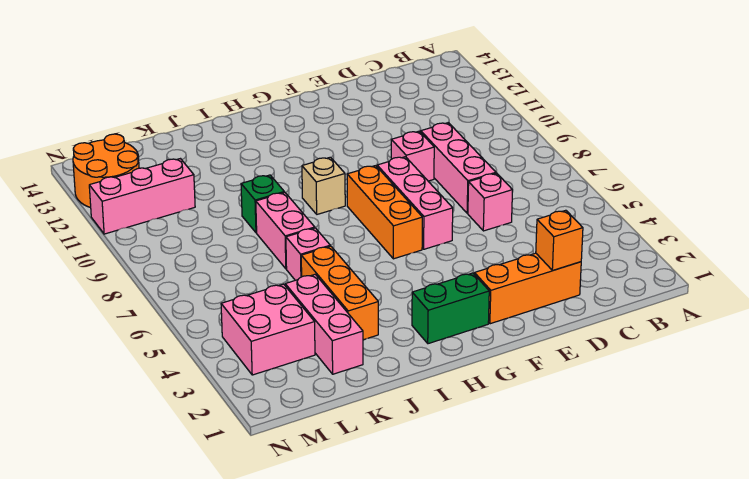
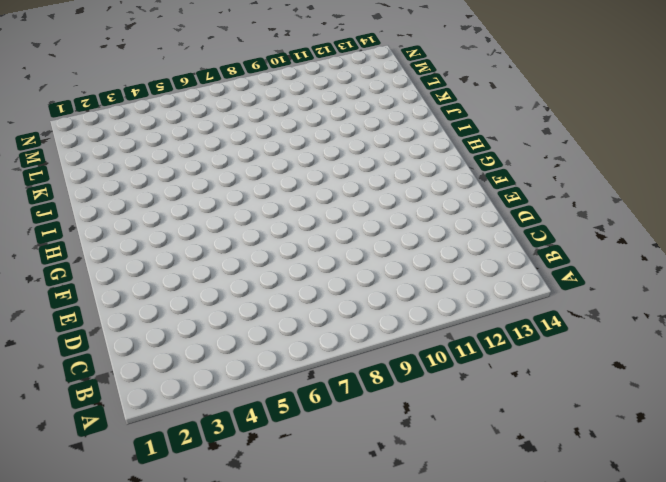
none -> orange 1x3 brick [474,253,581,324]
none -> pink 1x1 brick [468,173,513,231]
none -> pink 1x3 brick [421,123,496,213]

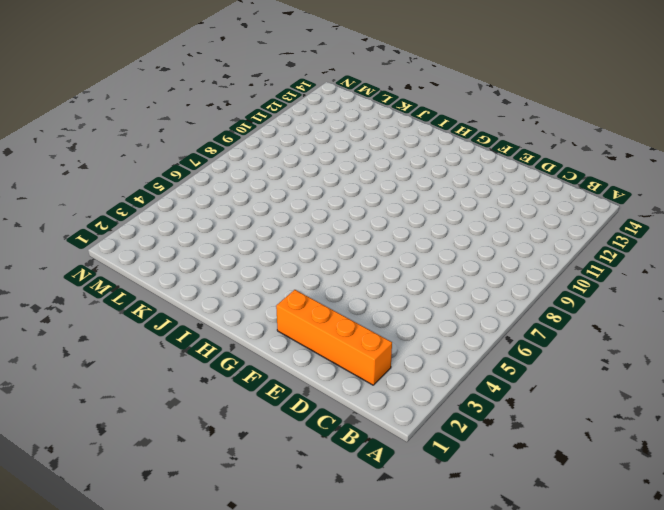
orange 1x4 brick [276,290,392,385] -> orange 1x3 brick [474,253,581,324]
none -> pink 1x1 brick [468,173,513,231]
none -> pink 1x3 brick [421,123,496,213]
none -> pink 1x1 brick [391,131,434,181]

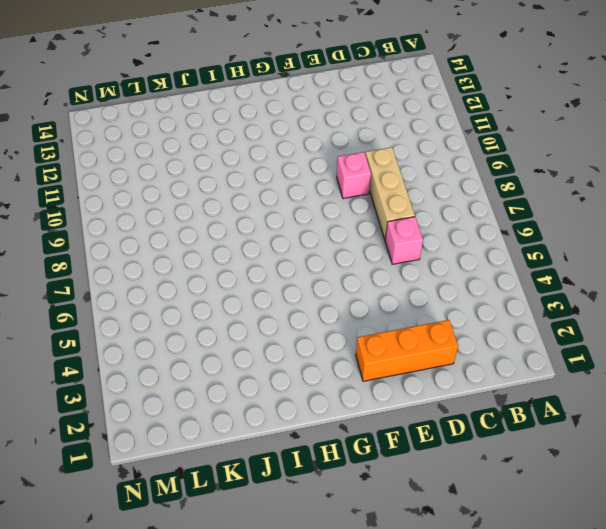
tan 1x3 brick [365,147,415,239] -> pink 1x3 brick [421,123,496,213]
none -> pink 1x3 brick [377,157,453,249]
none -> green 1x2 brick [412,273,489,344]
none -> orange 1x3 brick [347,166,422,259]

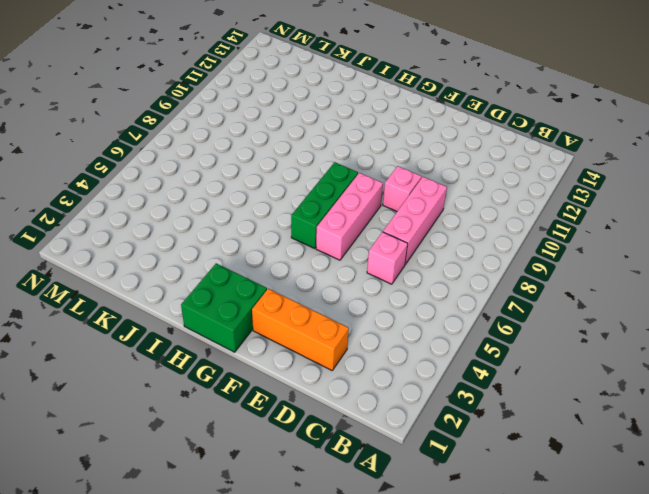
green 2x2 brick [181,263,267,352] -> green 1x2 brick [412,273,489,344]
green 1x3 brick [291,162,358,249] -> orange 1x3 brick [347,166,422,259]
none -> tan 1x1 brick [302,157,345,214]
none -> orange 1x3 brick [301,246,378,340]
none -> pink 1x1 brick [286,228,330,280]

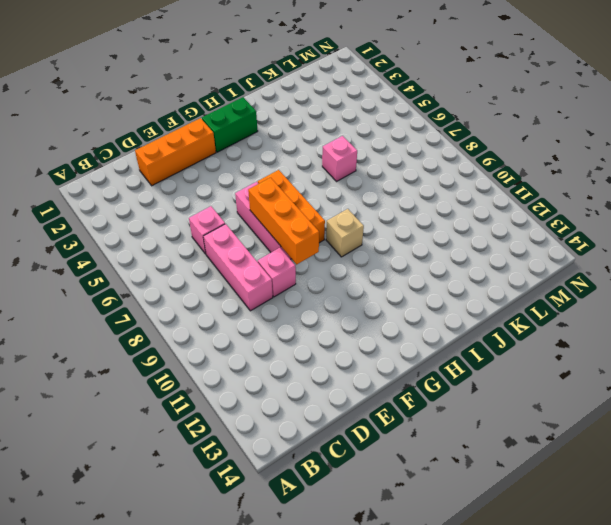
orange 1x3 brick [248,178,319,264] -> orange 1x3 brick moved to [301,246,378,340]
none -> pink 1x2 brick [256,192,315,269]
none -> green 1x1 brick [241,175,284,233]
none -> pink 1x3 brick [285,274,363,374]

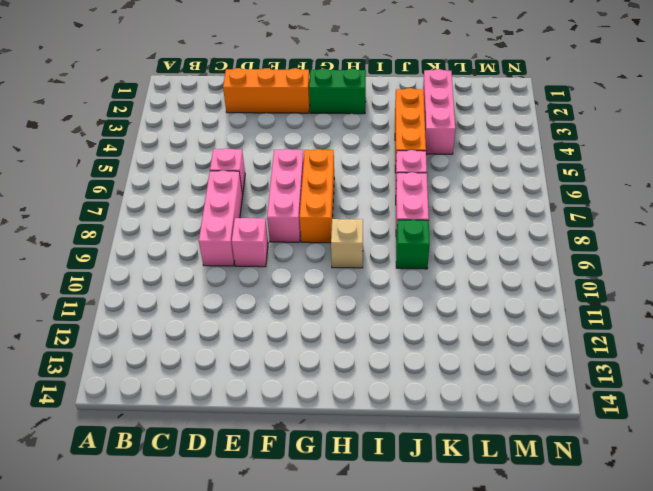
none -> pink 2x2 brick [221,284,315,375]
none -> pink 1x3 brick [89,159,195,234]
none -> orange 2x2 round brick [73,134,139,208]

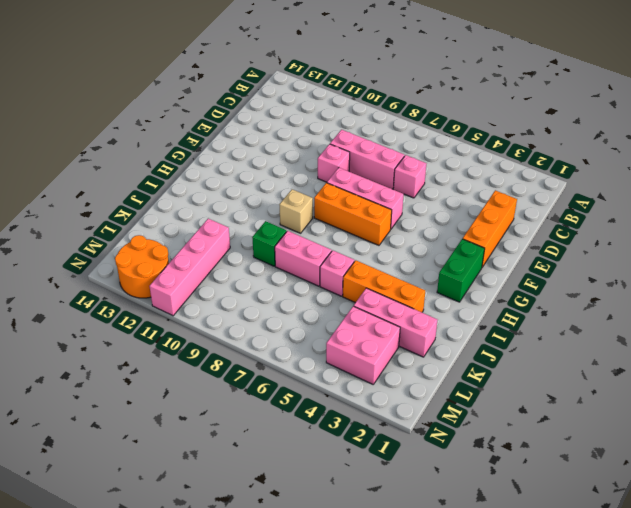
pink 1x4 brick [149,219,230,316] -> pink 1x3 brick [89,159,195,234]
none -> orange 1x1 brick [536,210,583,270]

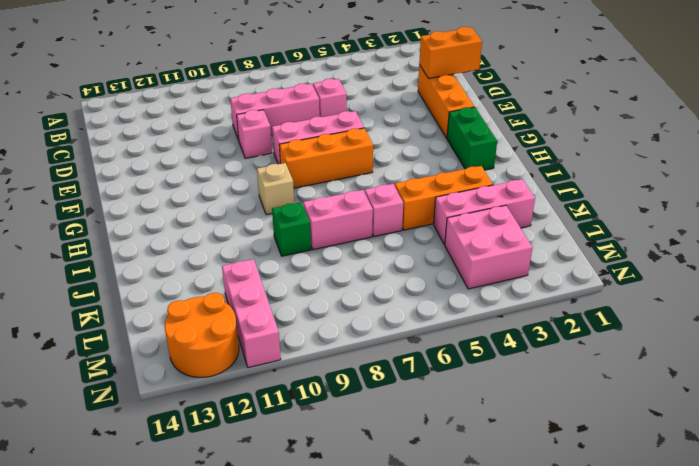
orange 1x2 brick [419,27,482,79] -> orange 1x1 brick [536,210,583,270]

